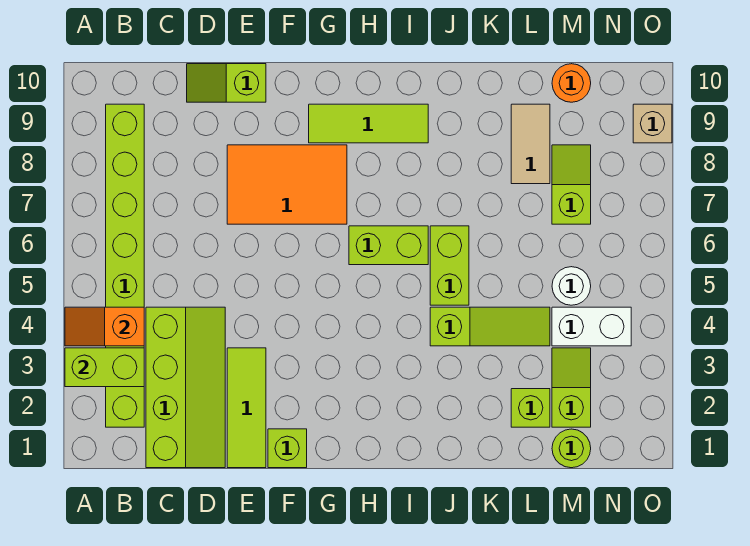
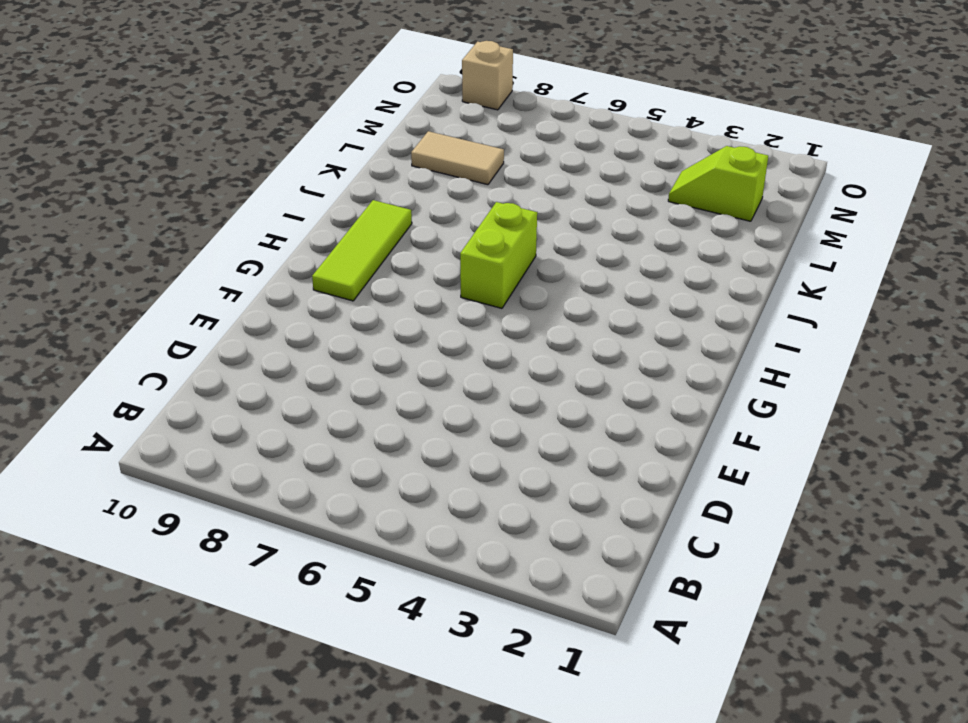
none -> lime 1x8 brick [106,104,144,427]
none -> lime 2x4 slope [146,307,225,468]
none -> lime 1x2 slope [187,64,266,102]

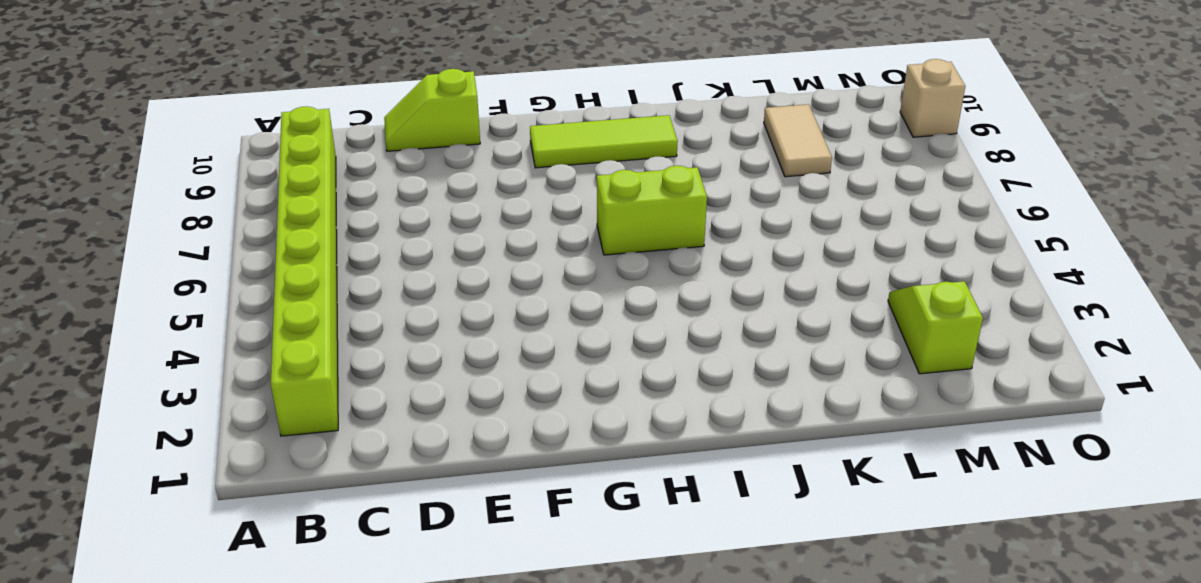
none -> lime 2x4 slope [146,307,225,468]
none -> lime 1x3 tile [227,348,266,468]
none -> orange 2x3 tile [227,145,347,224]

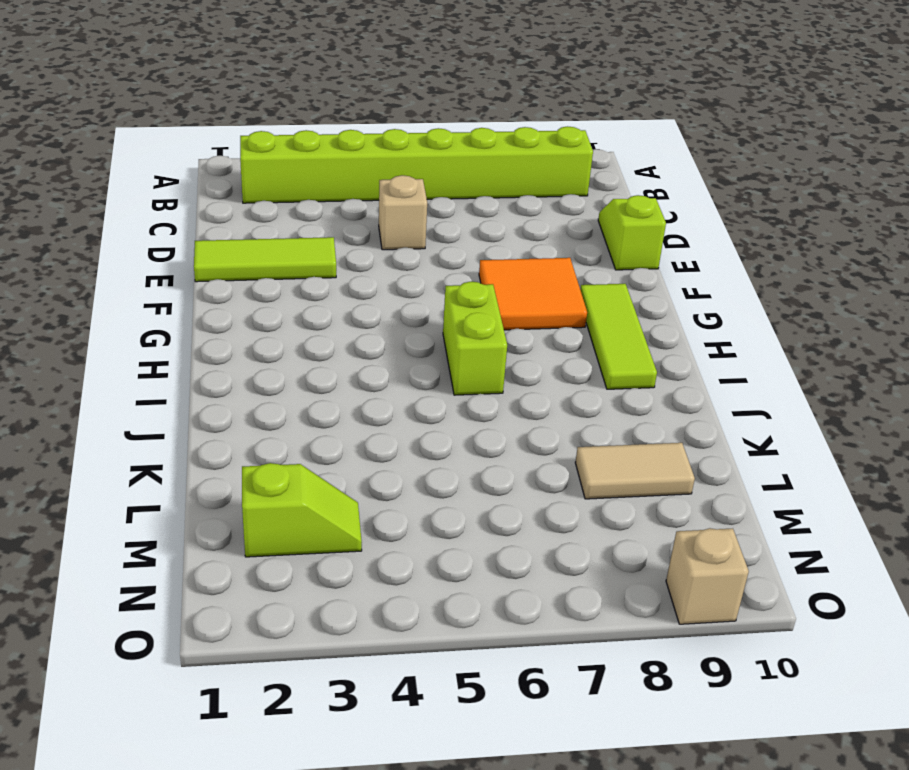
tan 1x1 brick [379,175,427,250] -> none
orange 2x2 tile [479,258,587,330] -> orange 2x3 tile [227,145,347,224]
none -> lime 2x4 slope [146,307,225,468]
none -> lime 1x1 brick [268,429,307,468]
none -> lime 1x3 slope [430,307,550,346]

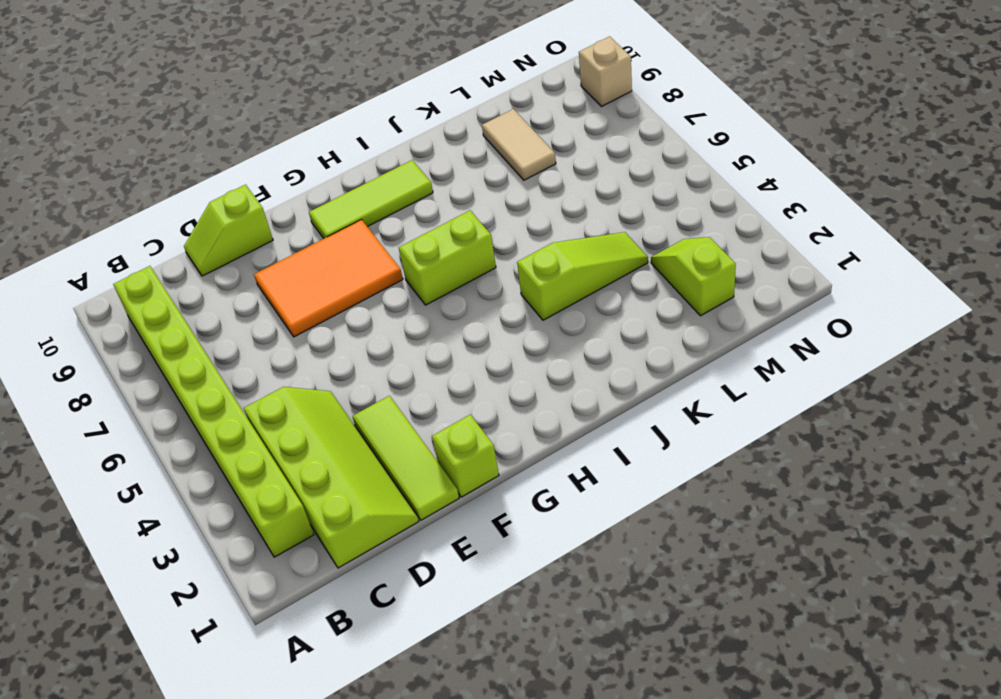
none -> lime 1x2 brick [430,226,469,305]
none -> lime 1x1 brick [511,389,550,427]
none -> lime 1x1 round brick [552,429,591,468]

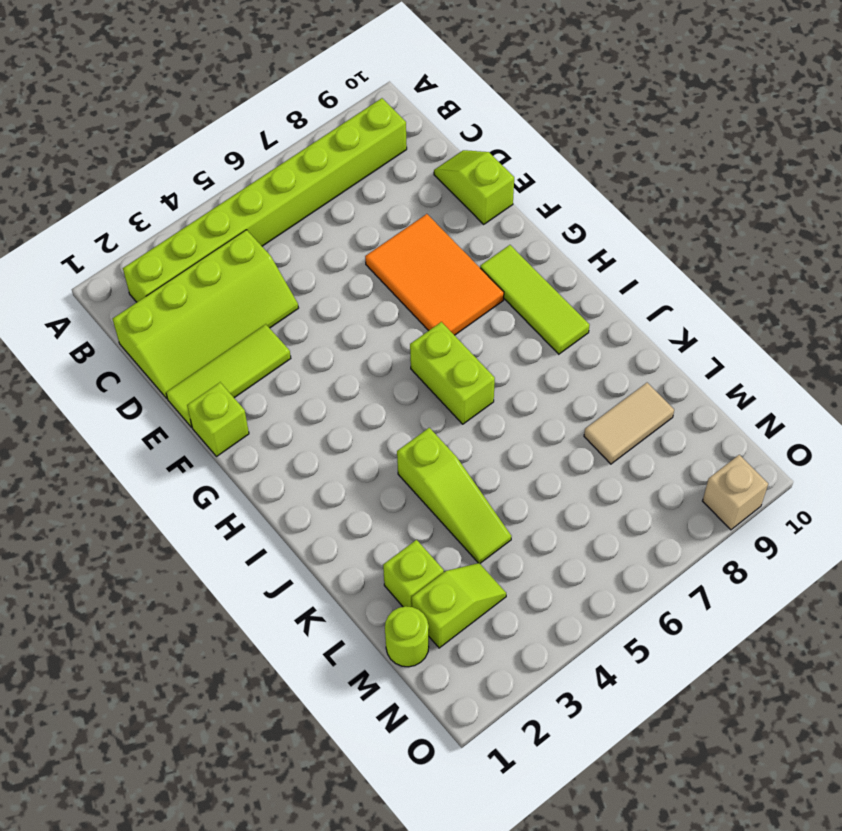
none -> lime 1x2 brick [430,226,469,305]
none -> white 1x2 brick [552,307,631,346]
none -> white 1x1 round brick [552,267,591,305]

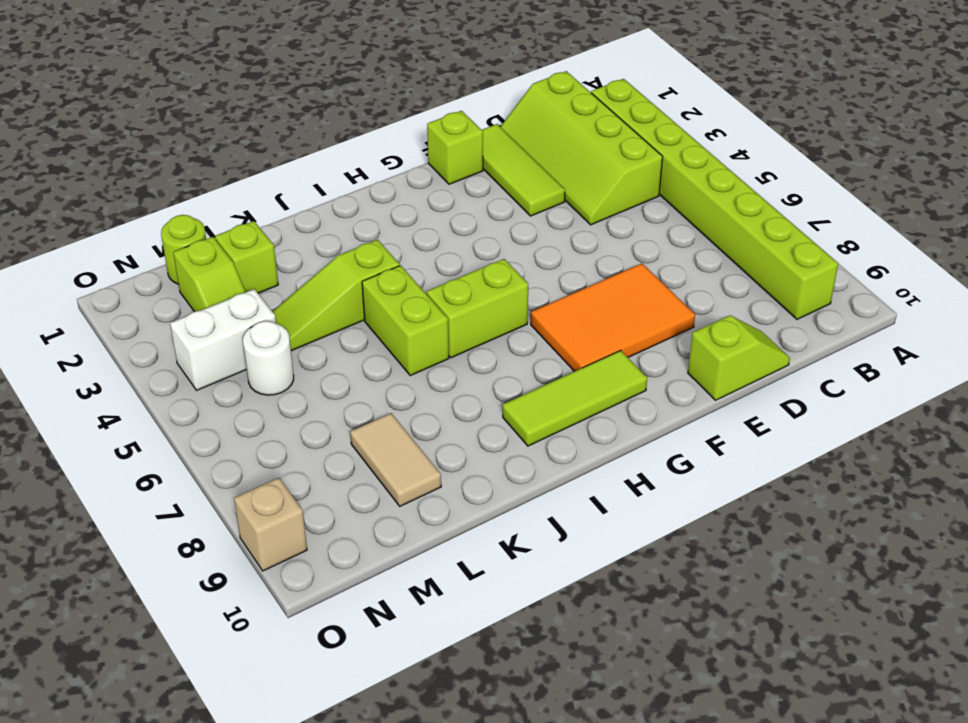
none -> lime 1x2 slope [552,145,591,224]
none -> orange 1x1 round brick [552,64,591,102]
none -> lime 1x2 brick [65,348,144,387]

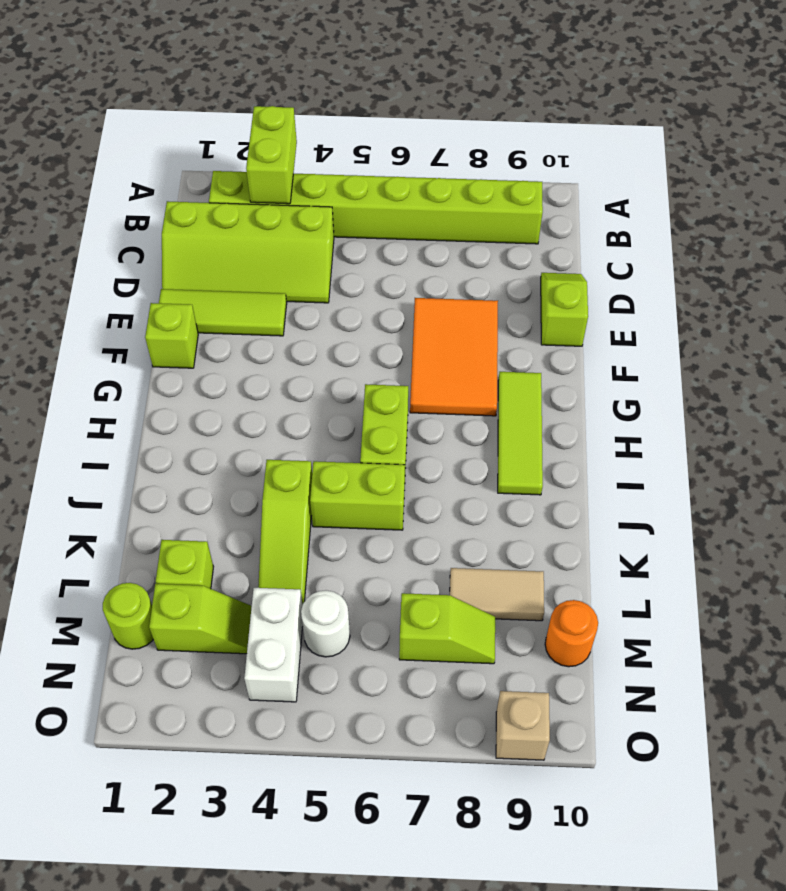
none -> orange 1x2 slope [65,307,144,346]

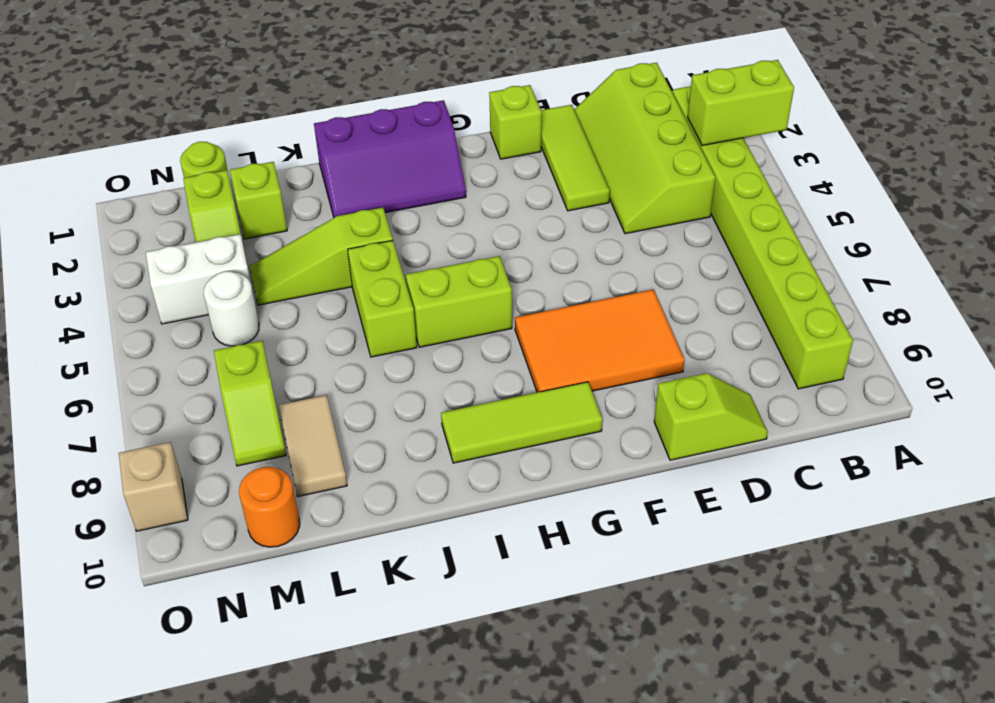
purple 2x3 slope [314,100,466,217] -> none
none -> orange 1x2 slope [65,307,144,346]

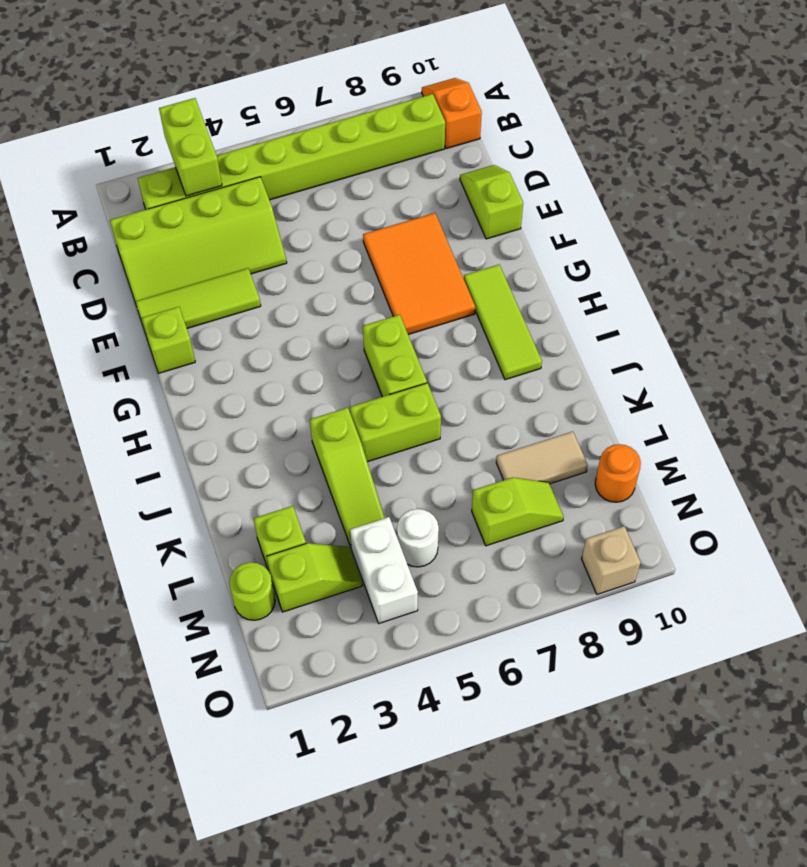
orange 1x2 slope [422,78,482,149] -> orange 1x2 slope moved to [65,307,144,346]

